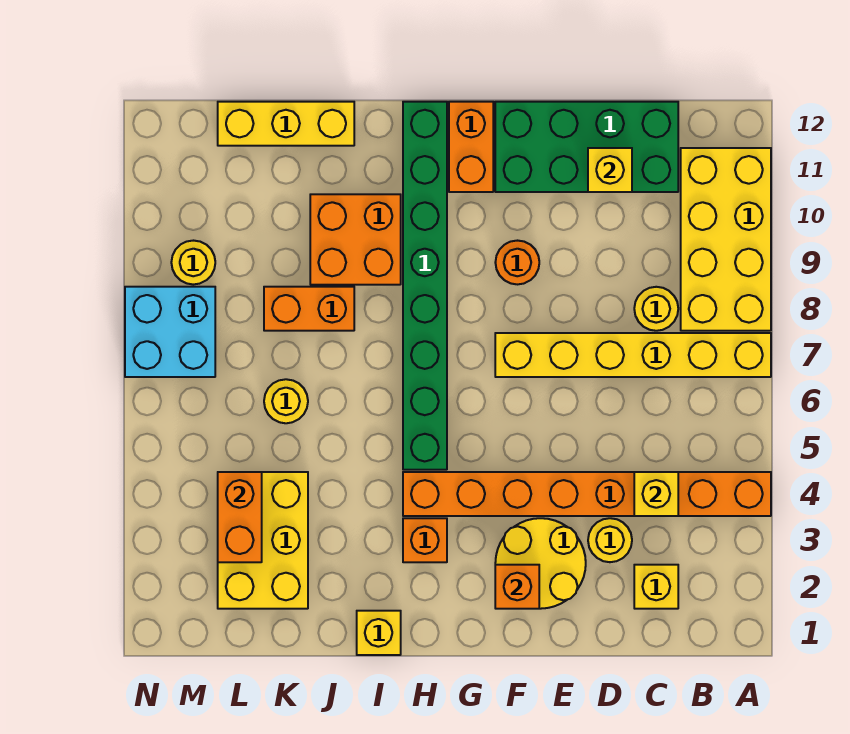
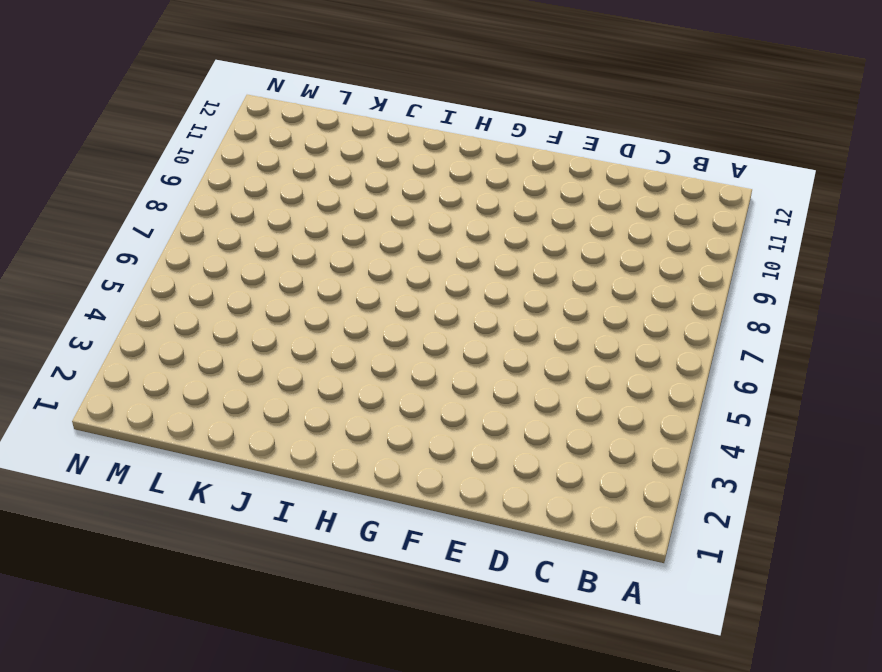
none -> orange 1x8 brick [403,472,771,516]
none -> yellow 1x6 brick [495,333,771,377]
none -> yellow 2x4 brick [681,148,771,331]

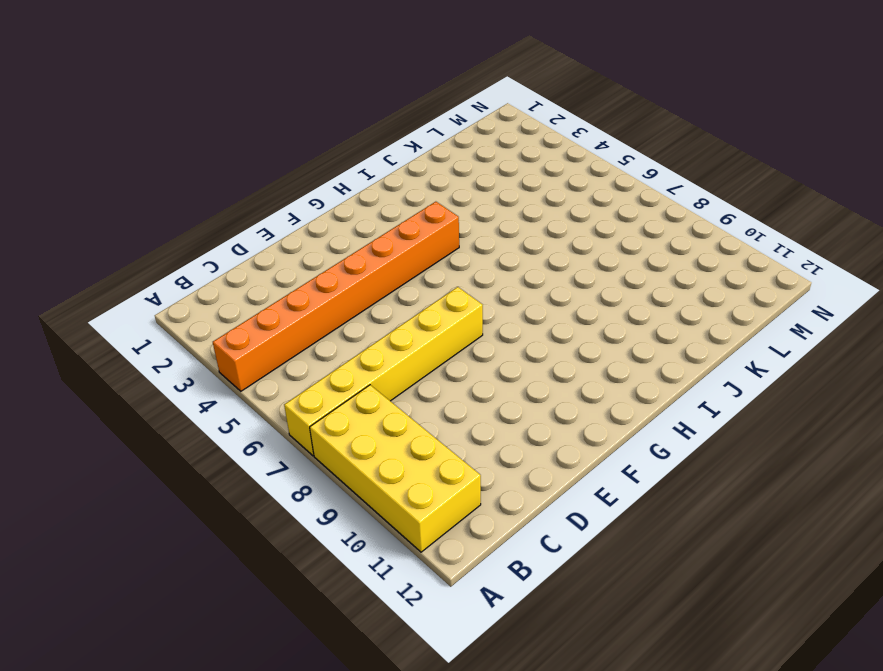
none -> yellow 1x1 brick [634,565,678,609]
none -> yellow 1x1 round brick [634,287,678,331]
none -> green 2x4 brick [495,102,678,192]

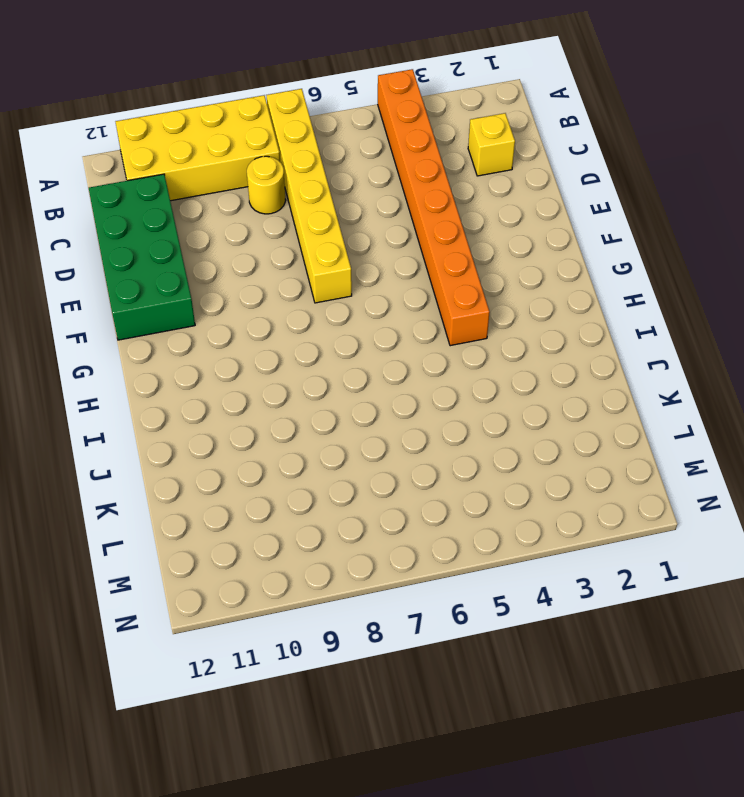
none -> yellow 1x1 round brick [588,518,632,562]
none -> yellow 2x2 round brick [495,518,586,609]
none -> orange 1x1 round brick [495,241,539,284]

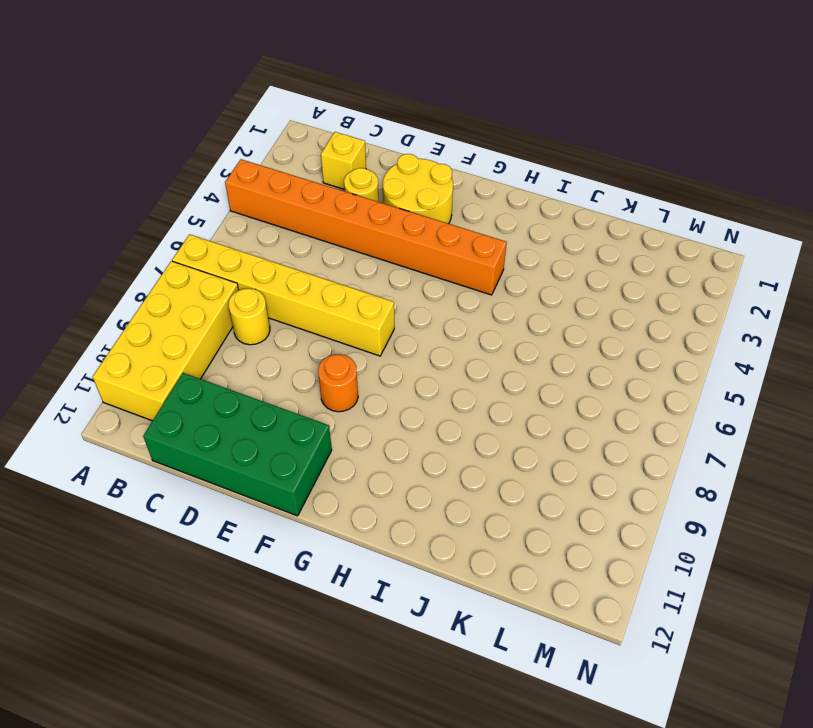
none -> orange 1x2 brick [449,102,493,192]
none -> orange 1x1 brick [403,518,447,562]
none -> green 1x8 brick [403,102,447,470]

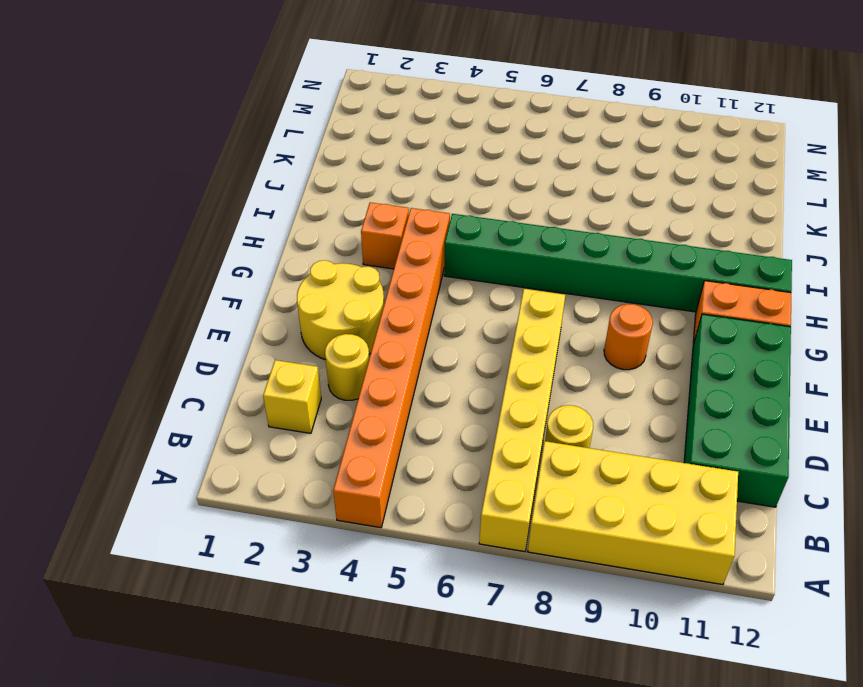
none -> yellow 1x1 brick [357,611,401,655]
none -> orange 2x2 brick [310,194,401,285]
none -> orange 1x2 brick [264,287,354,331]

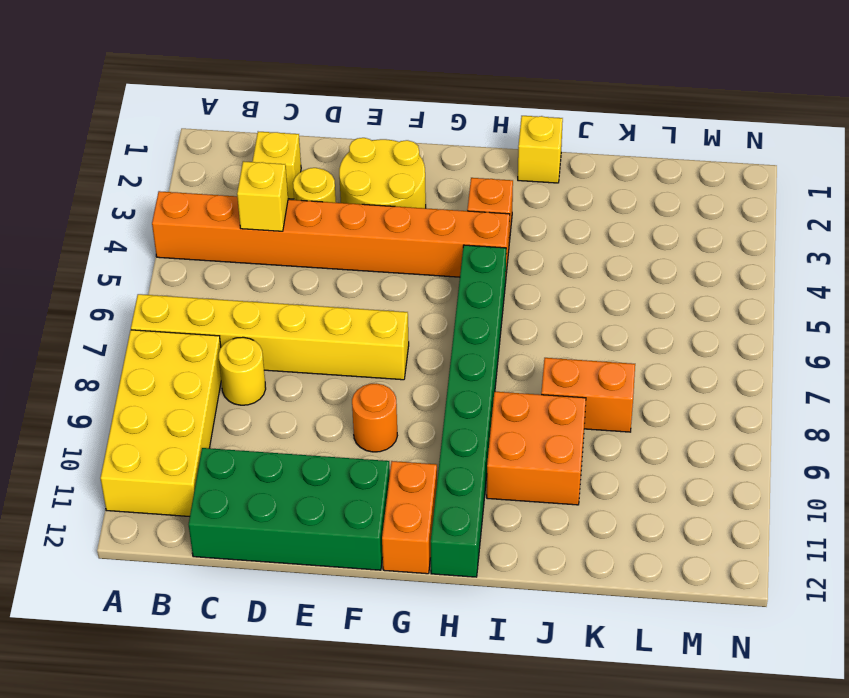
none -> yellow 1x3 brick [218,102,354,146]
none -> yellow 2x3 brick [218,472,308,609]
none -> yellow 1x1 round brick [264,379,308,423]

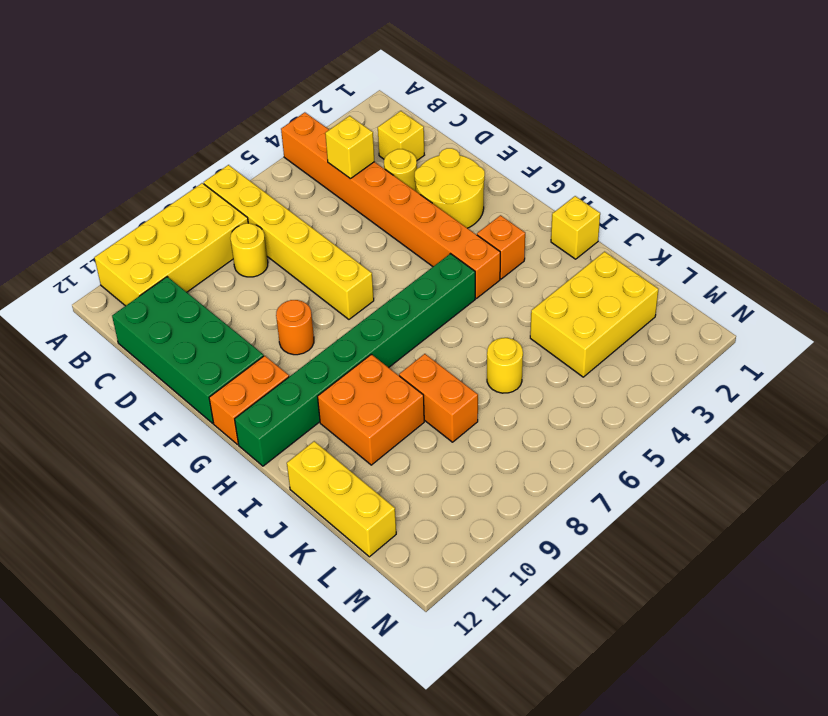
none -> cyan 2x2 brick [125,287,215,377]
none -> yellow 1x1 round brick [171,241,215,285]
none -> yellow 1x1 brick [588,148,632,192]

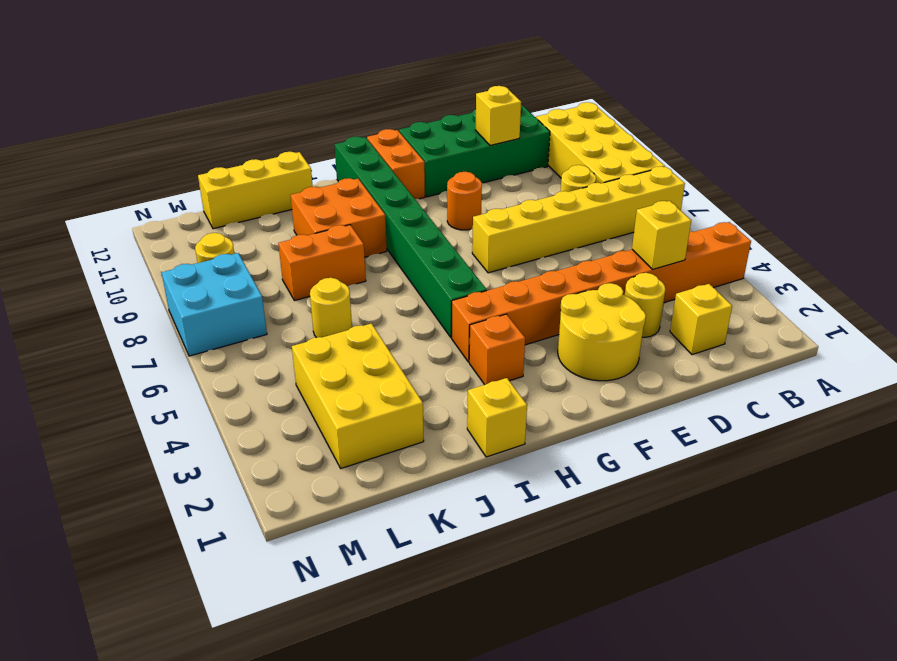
none -> orange 1x1 brick [495,565,539,609]
none -> orange 1x2 brick [218,472,262,562]

